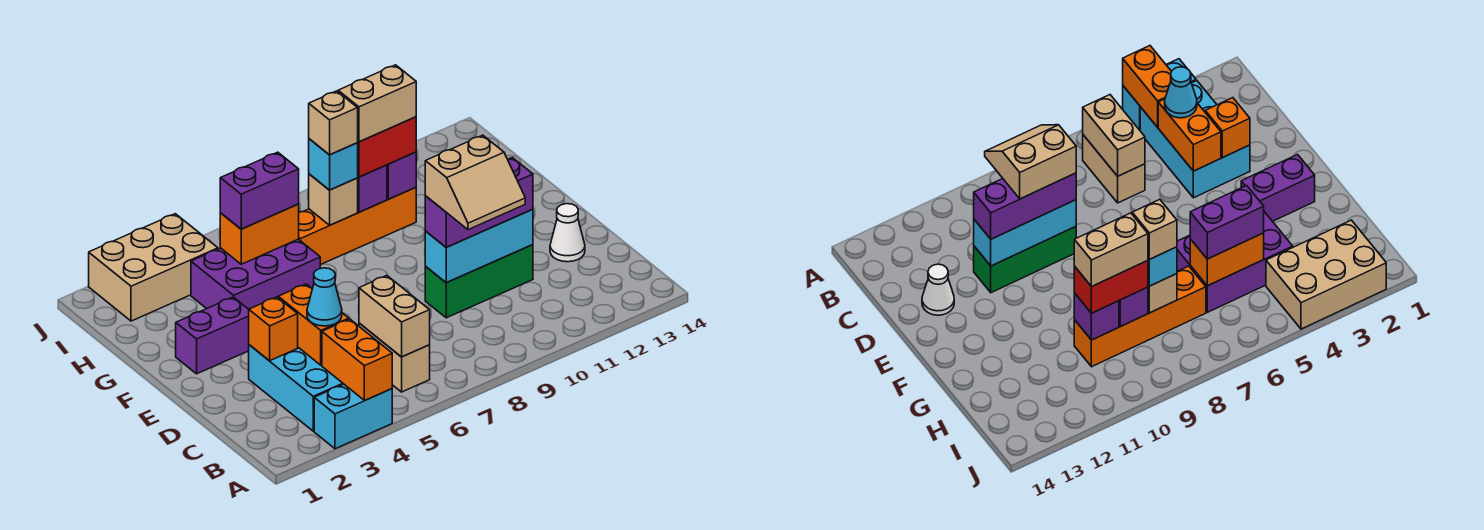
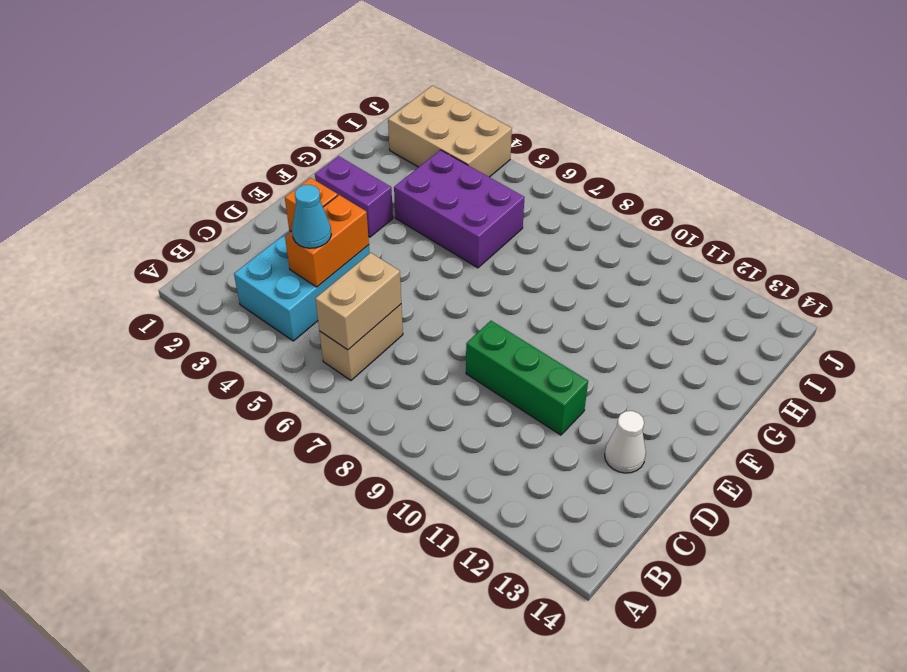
none -> cyan 1x2 brick [314,384,392,449]
none -> orange 1x4 brick [299,187,416,265]
none -> orange 1x2 brick [322,319,392,400]

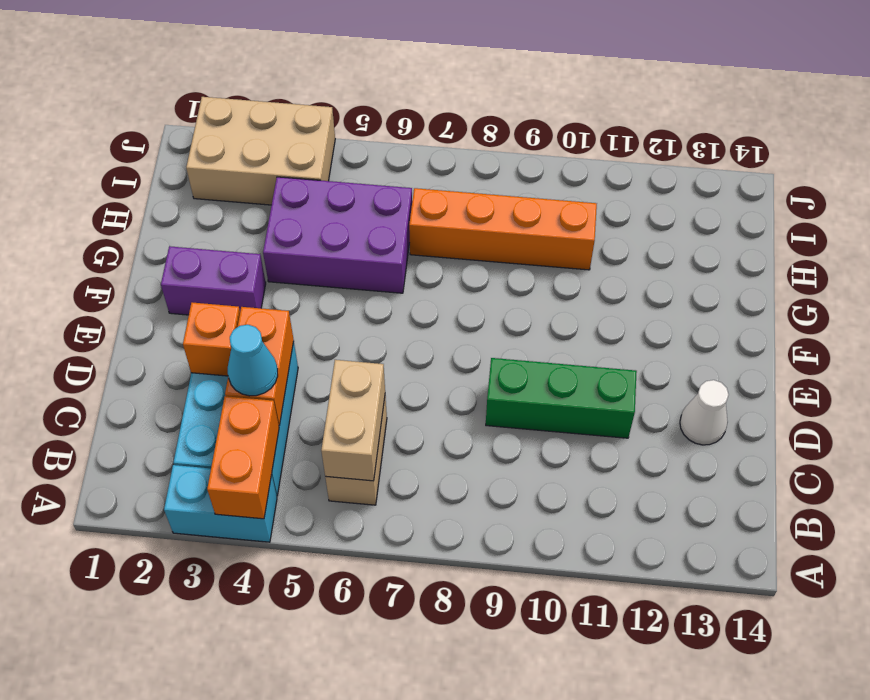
none -> cyan 1x3 brick [425,209,533,283]
none -> orange 1x2 brick [220,204,299,264]
none -> tan 1x1 brick [309,174,358,225]

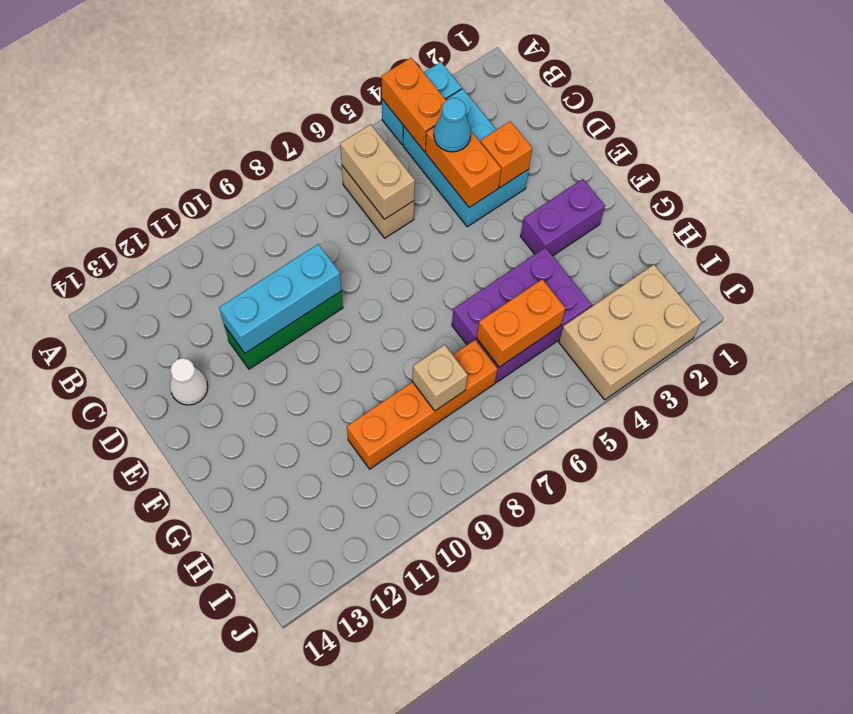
none -> purple 1x1 brick [358,165,387,212]
none -> purple 1x1 brick [387,152,416,199]
none -> purple 1x3 brick [425,158,533,247]

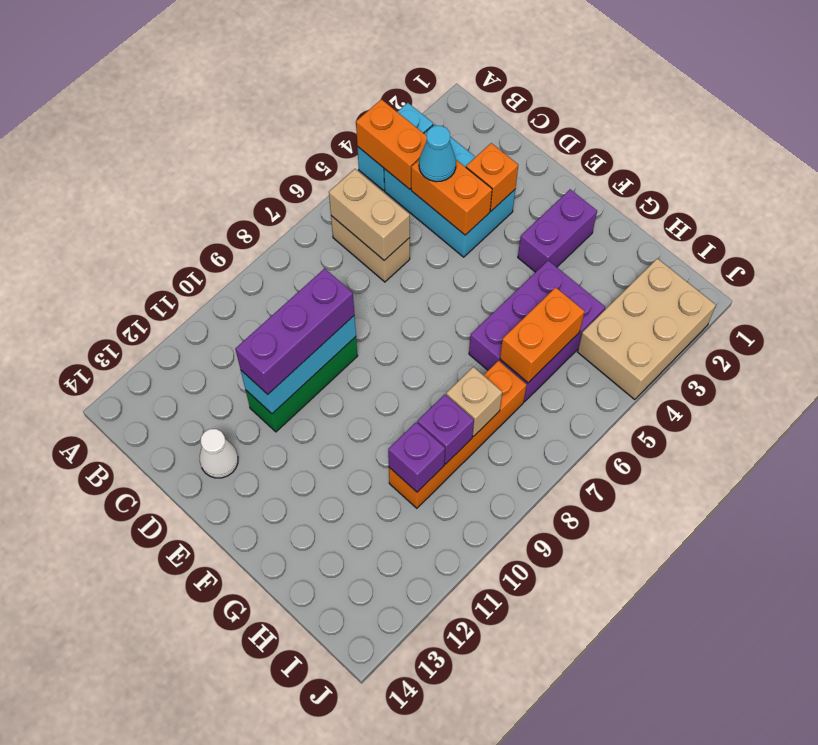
none -> purple 1x2 brick [220,152,299,229]
none -> cyan 1x1 brick [309,139,358,190]
none -> red 1x2 brick [358,117,416,177]

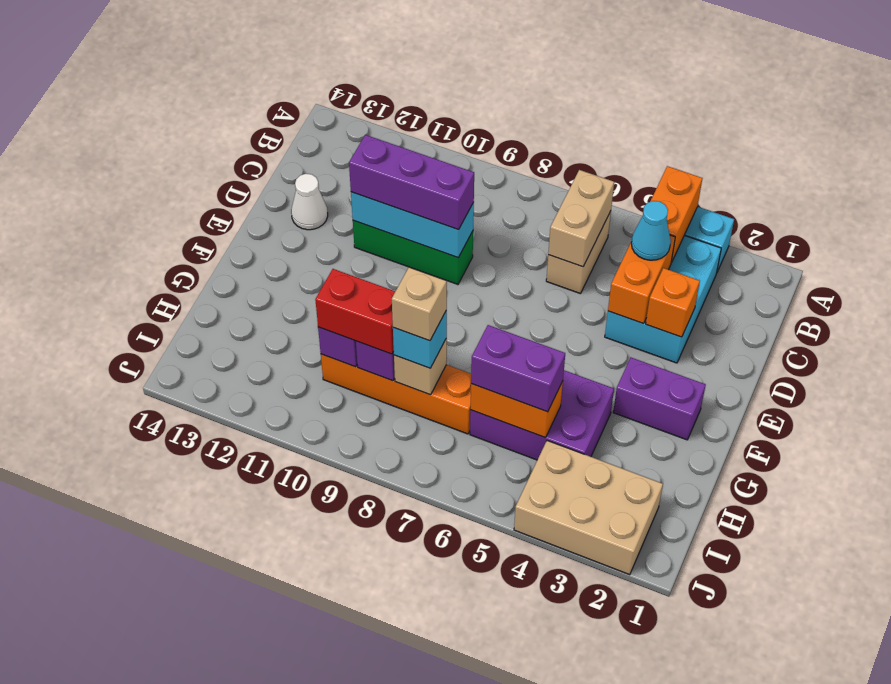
none -> tan 2x2 slope [425,135,525,230]
none -> tan 1x2 brick [338,65,416,142]

